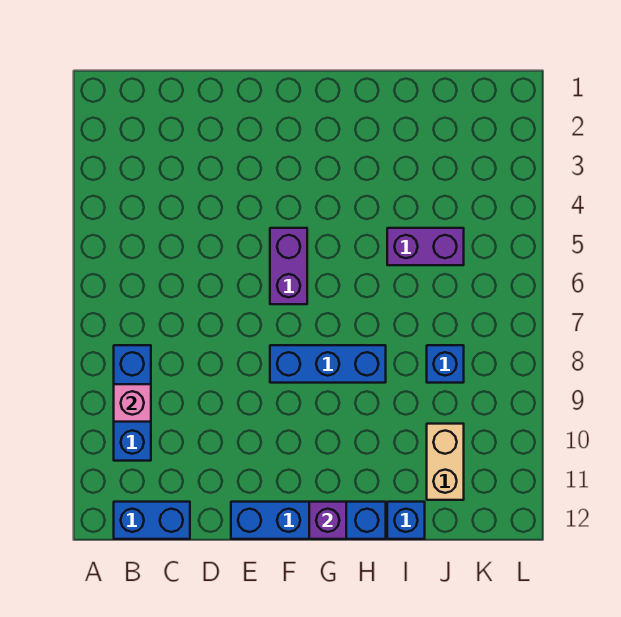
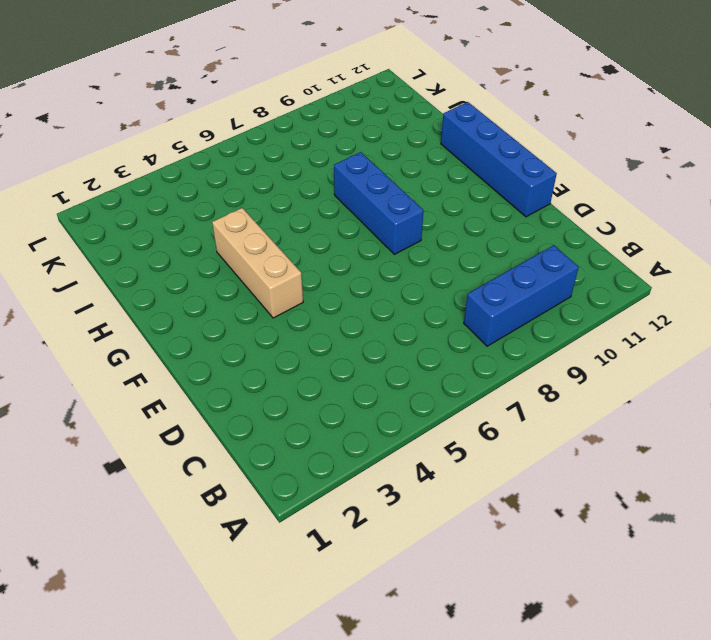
tan 1x3 brick [212,208,303,318] -> none
none -> blue 1x2 brick [114,502,190,539]
none -> purple 1x2 brick [270,228,307,304]

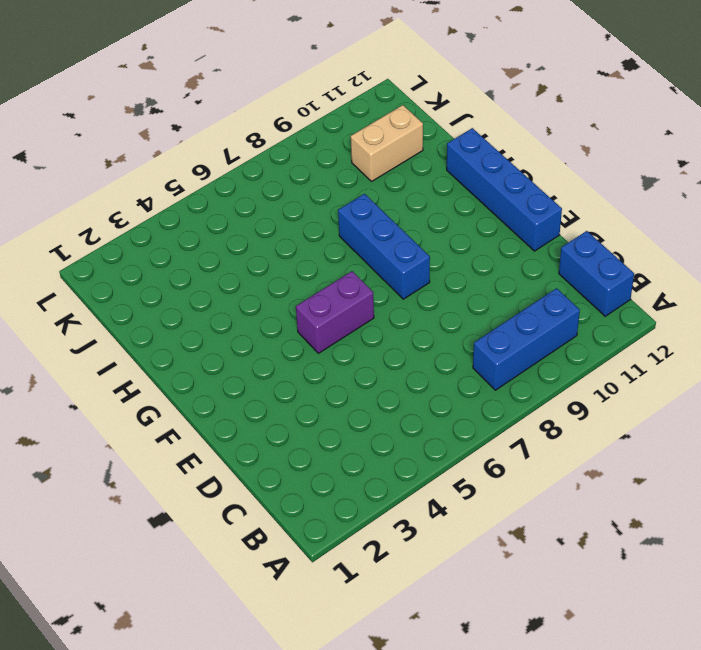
none -> purple 1x2 brick [387,228,464,265]
none -> blue 1x1 brick [387,502,425,539]

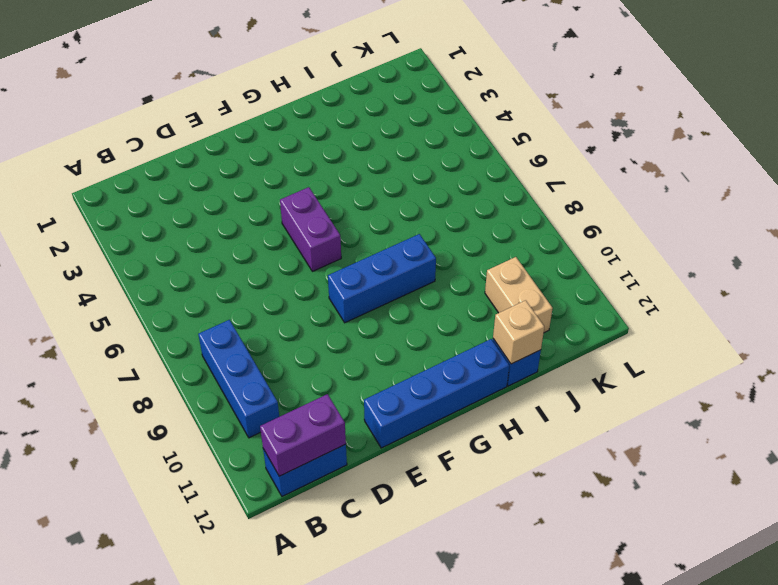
purple 1x2 brick [260,394,346,476] -> purple 1x2 brick moved to [387,228,464,265]
tan 1x1 brick [493,300,544,364] -> none
none -> blue 1x1 brick [427,345,464,383]
none -> pink 1x1 brick [114,384,151,422]

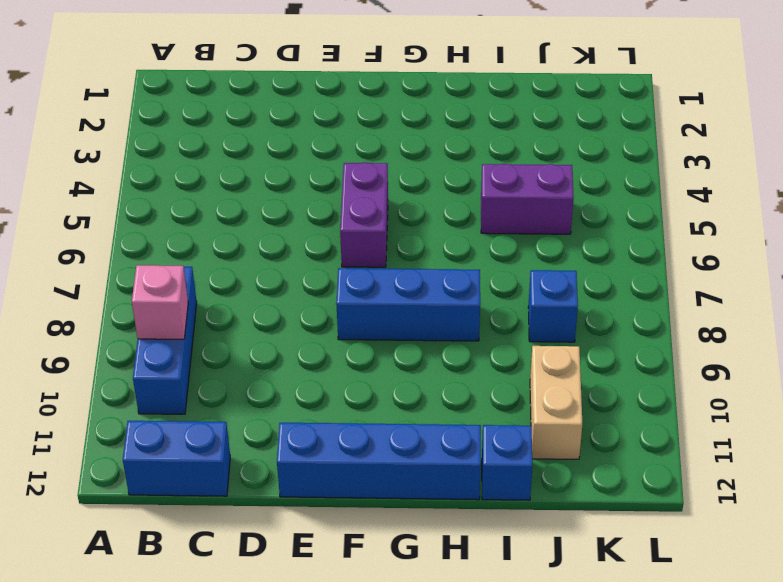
none -> purple 1x1 brick [309,502,346,539]

